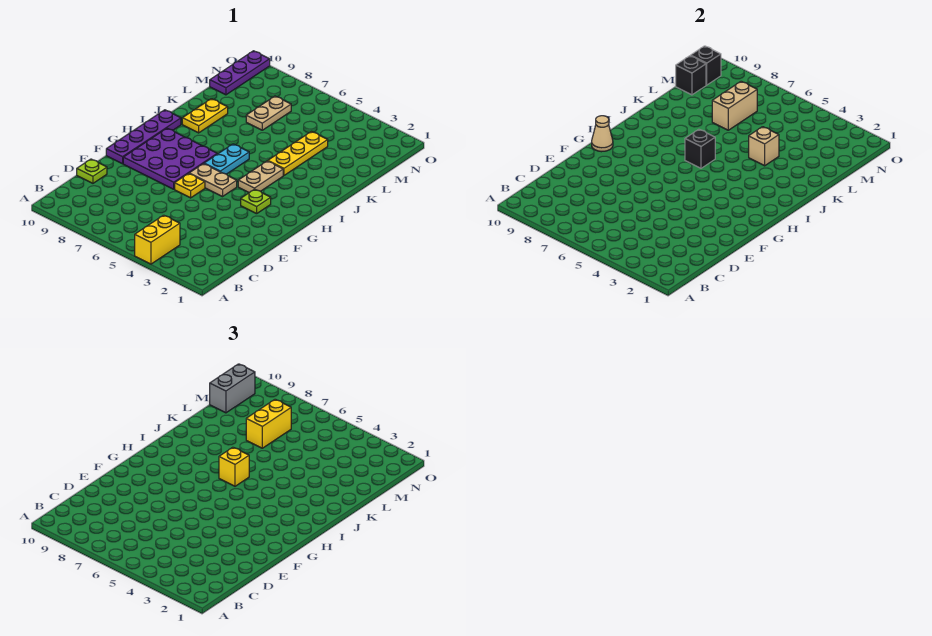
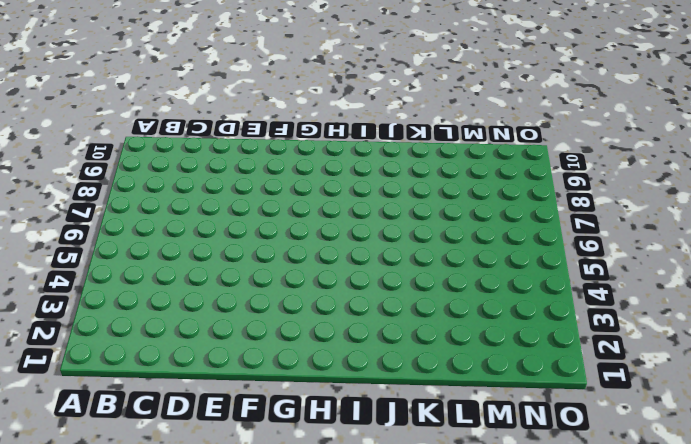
none -> yellow 1x2 brick [135,215,180,264]
none -> lime 1x1 plate [77,159,107,183]
none -> yellow 1x1 plate [175,174,205,198]

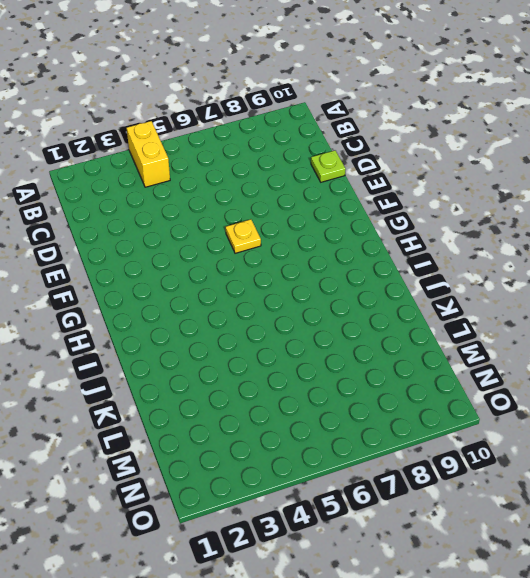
none -> purple 3x3 plate [123,128,217,189]
none -> purple 1x4 plate [106,110,181,164]
none -> lime 1x1 plate [241,189,271,214]

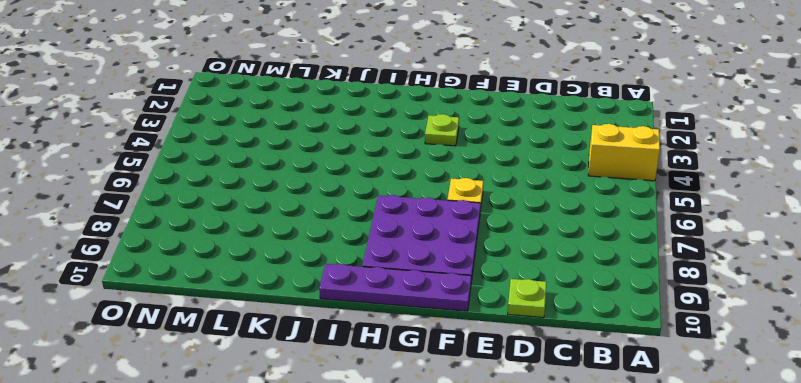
none -> tan 1x2 plate [189,164,237,197]
none -> tan 1x2 plate [238,161,283,193]
none -> cyan 1x2 plate [204,144,249,174]

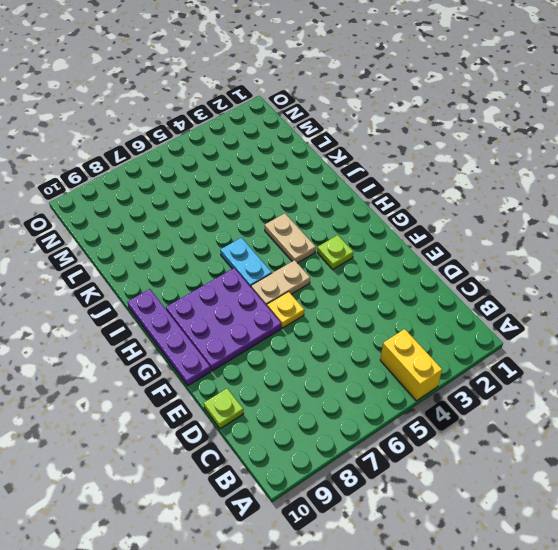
none -> yellow 1x3 plate [268,132,328,175]
none -> yellow 1x2 plate [182,99,228,133]
none -> tan 1x2 plate [246,96,291,130]

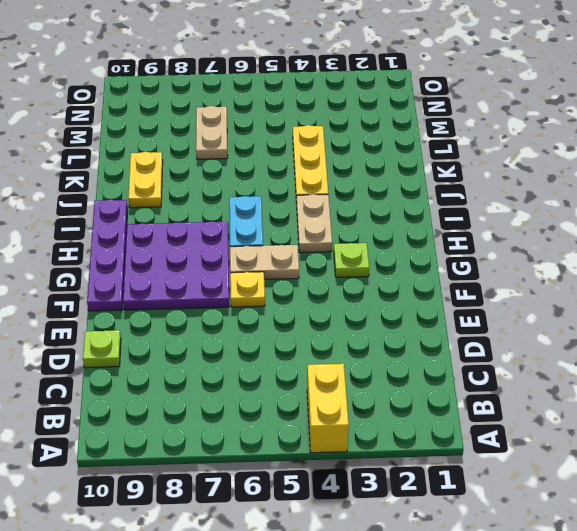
none -> purple 1x3 plate [210,51,270,95]
none -> tan 1x1 cone [592,116,613,152]
none -> black 1x1 brick [685,129,715,168]

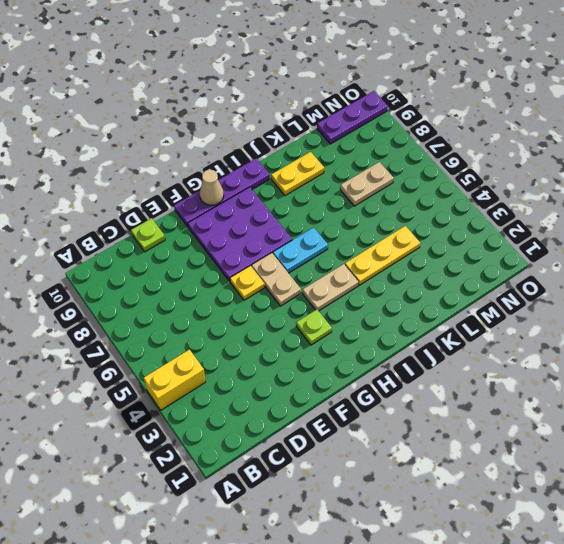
none -> black 1x1 brick [685,129,715,168]
none -> tan 1x1 brick [749,127,779,166]
none -> tan 1x2 brick [712,81,757,130]

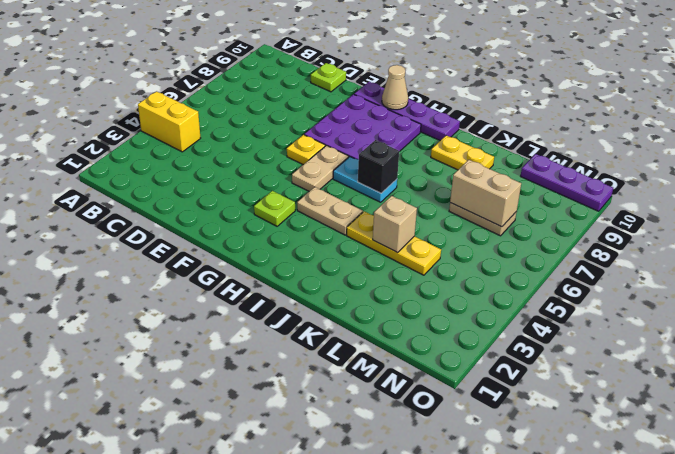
none -> black 1x1 brick [676,56,706,95]
none -> black 1x1 brick [691,46,721,85]
none -> yellow 1x1 brick [219,447,249,486]

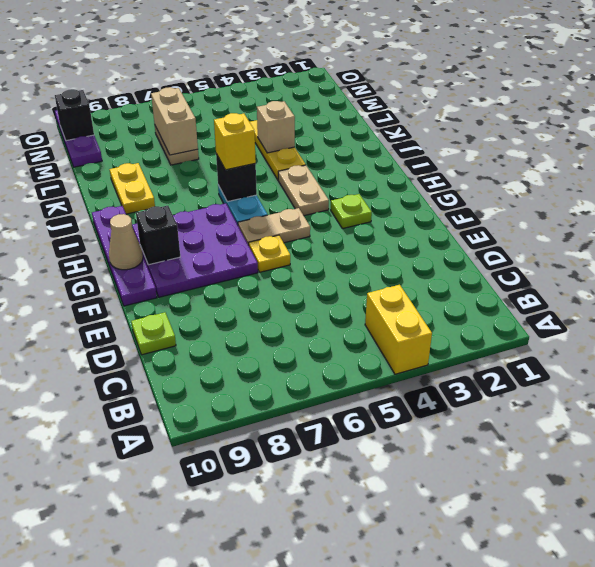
black 1x1 brick [136,206,180,265] -> black 1x1 brick moved to [676,56,706,95]
none -> yellow 1x2 brick [246,399,291,448]
none -> grey 1x2 brick [210,364,255,413]

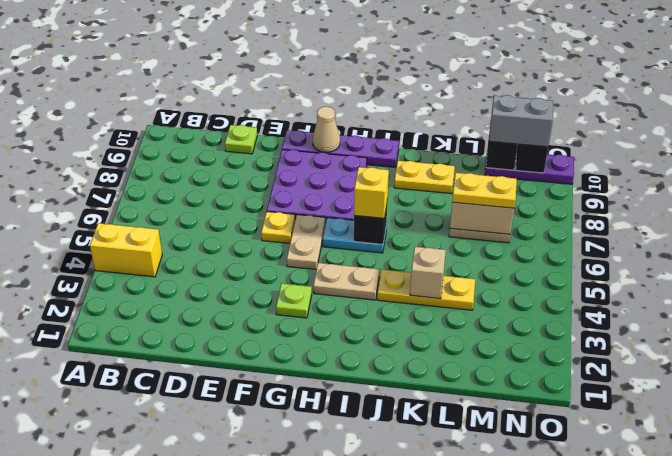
yellow 1x2 plate [452,173,517,208] -> yellow 1x2 brick [246,399,291,448]

